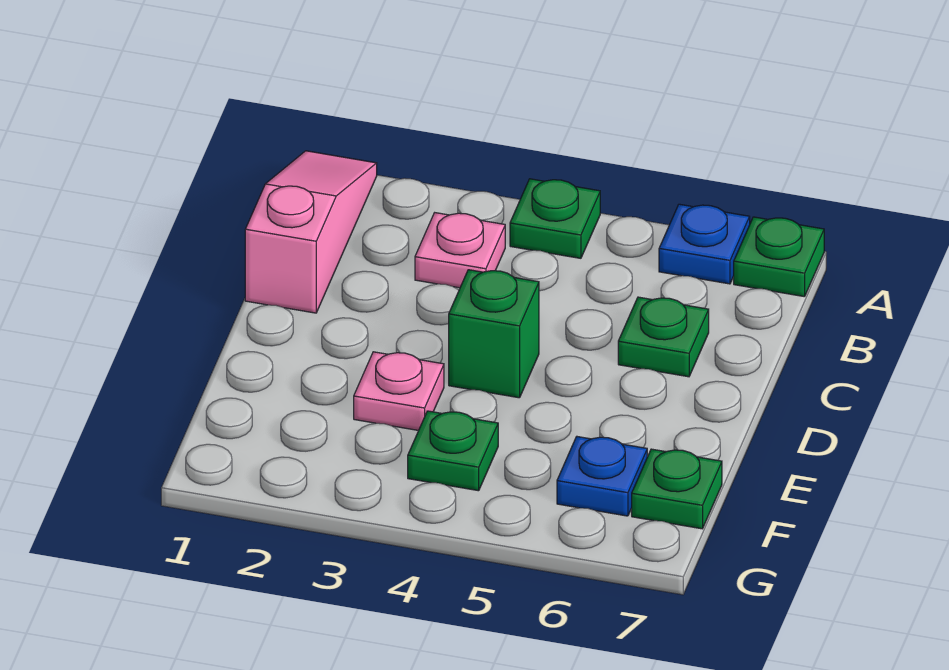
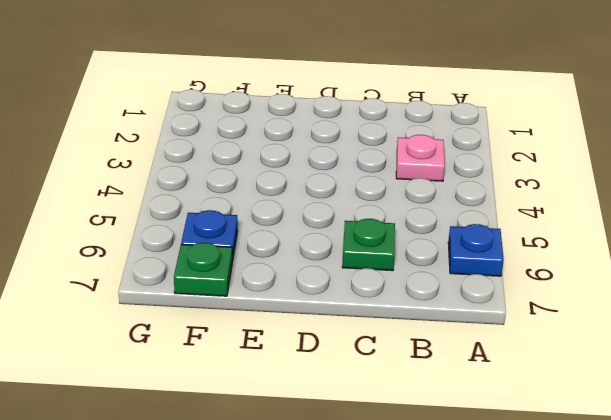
none -> pink 1x3 slope [245,151,377,313]
none -> green 1x1 plate [510,179,600,258]

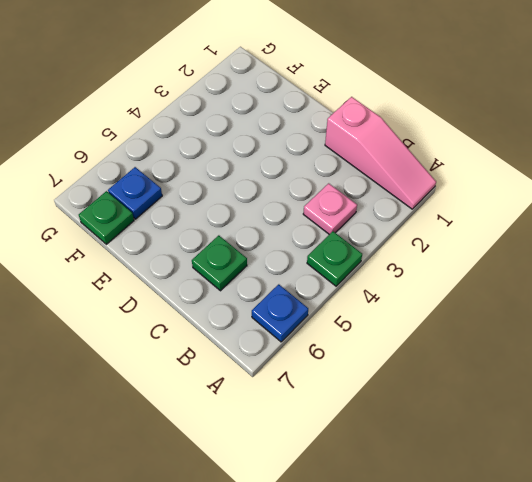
none -> green 1x1 plate [734,217,824,297]
none -> green 1x1 brick [449,270,539,398]

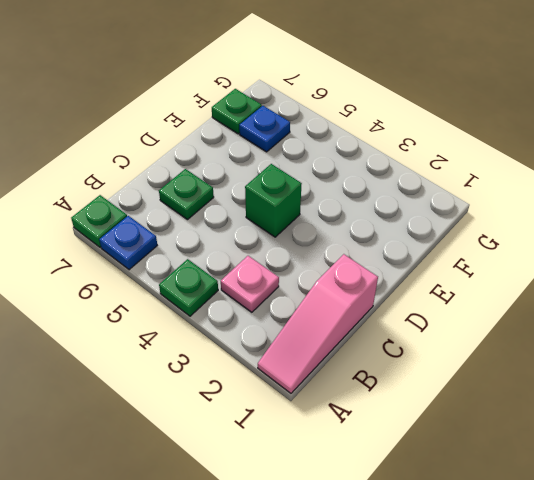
none -> pink 1x1 plate [354,352,444,431]
none -> green 1x1 plate [408,411,498,491]

